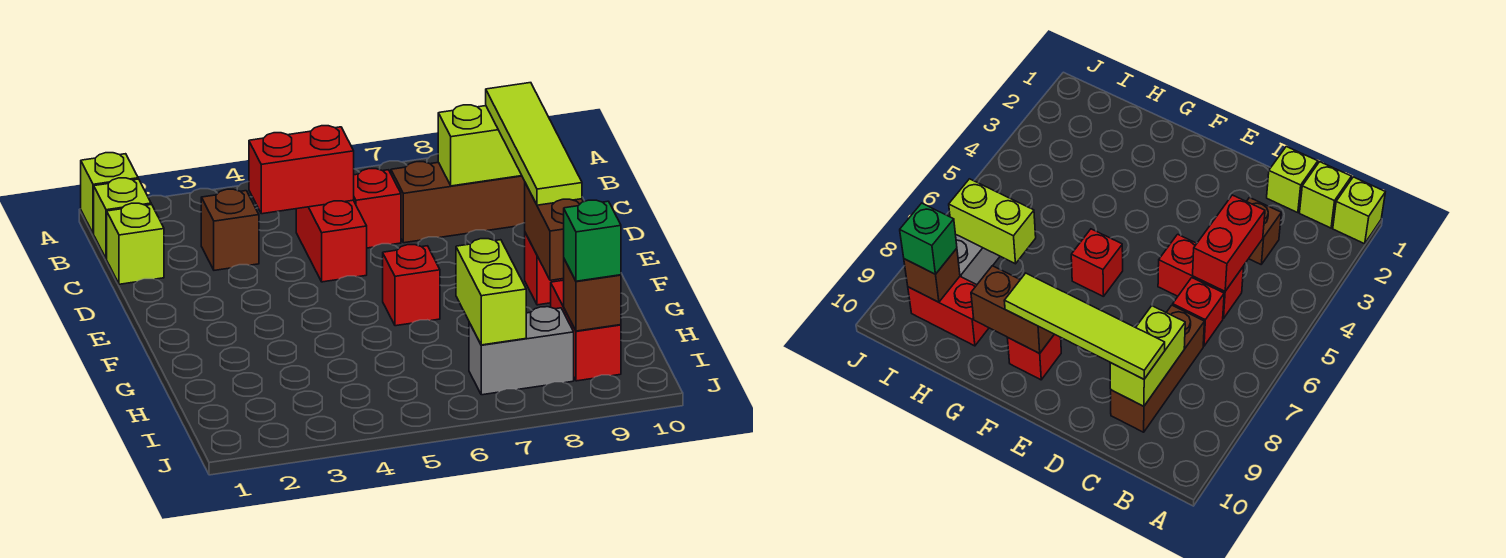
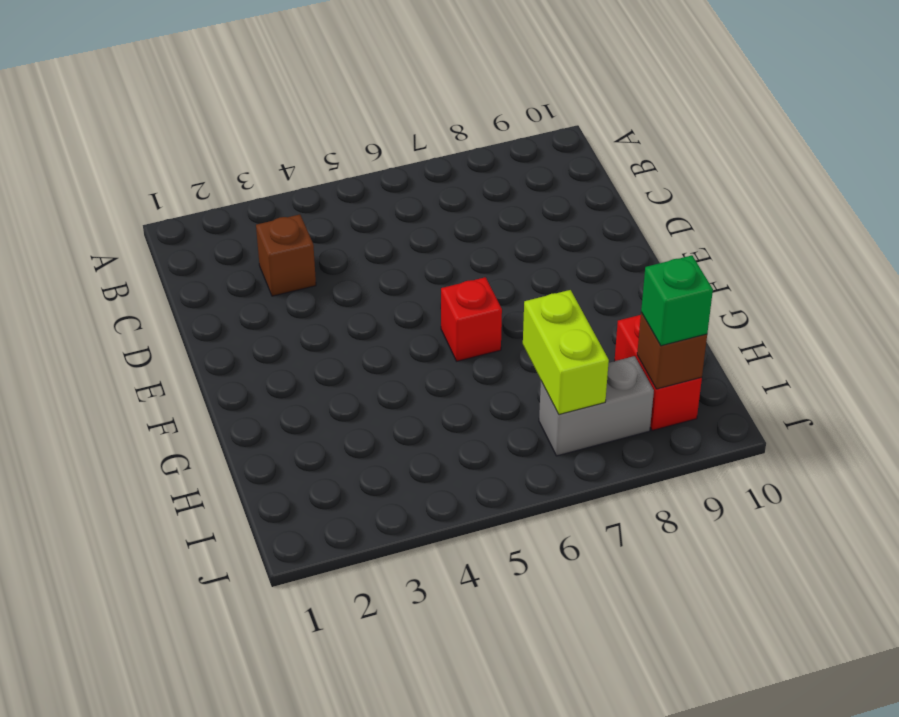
none -> lime 1x1 brick [81,153,138,234]
none -> lime 1x1 brick [94,178,151,259]
none -> lime 1x1 brick [107,203,164,284]

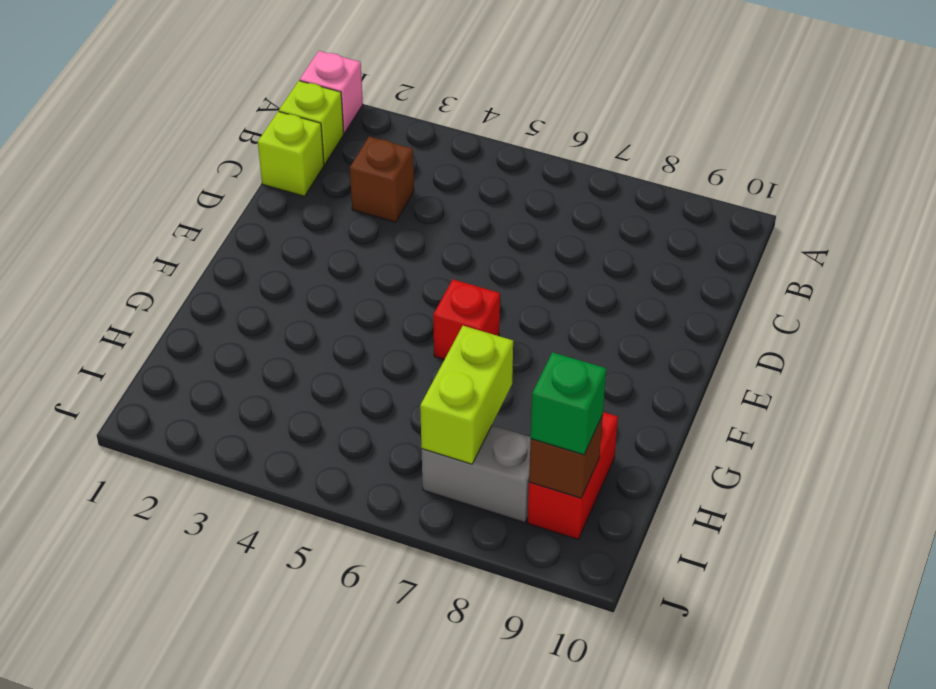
pink 1x1 brick [300,51,363,133] -> lime 1x1 brick [81,153,138,234]
none -> red 1x2 brick [296,200,367,282]
none -> red 1x1 brick [354,169,401,248]
none -> brown 1x3 brick [391,162,525,243]

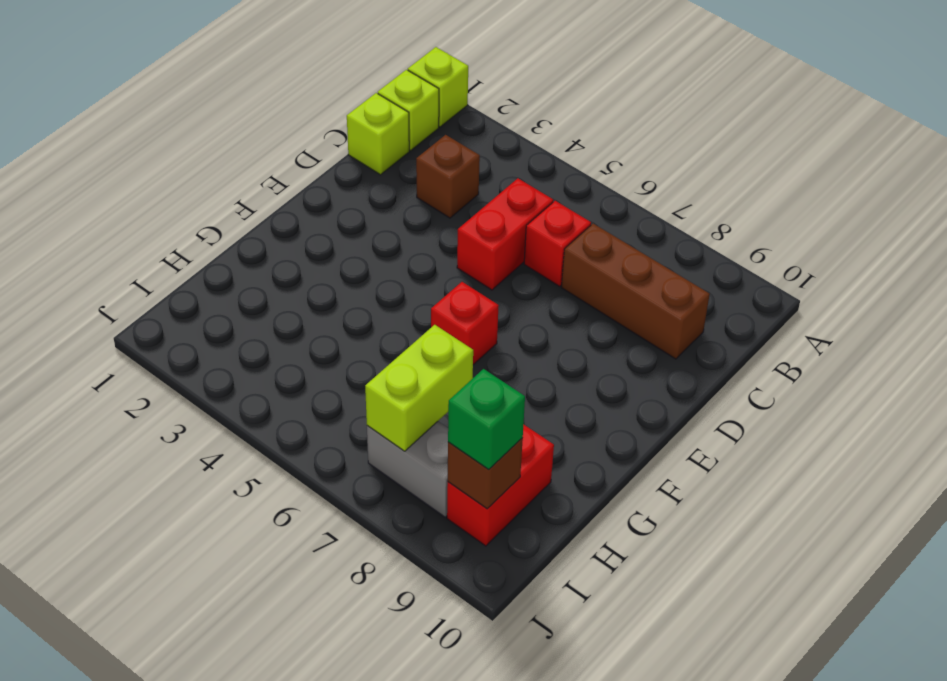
none -> red 1x1 brick [525,233,564,305]
none -> red 1x2 brick [249,126,354,214]
none -> lime 1x2 brick [438,105,522,186]

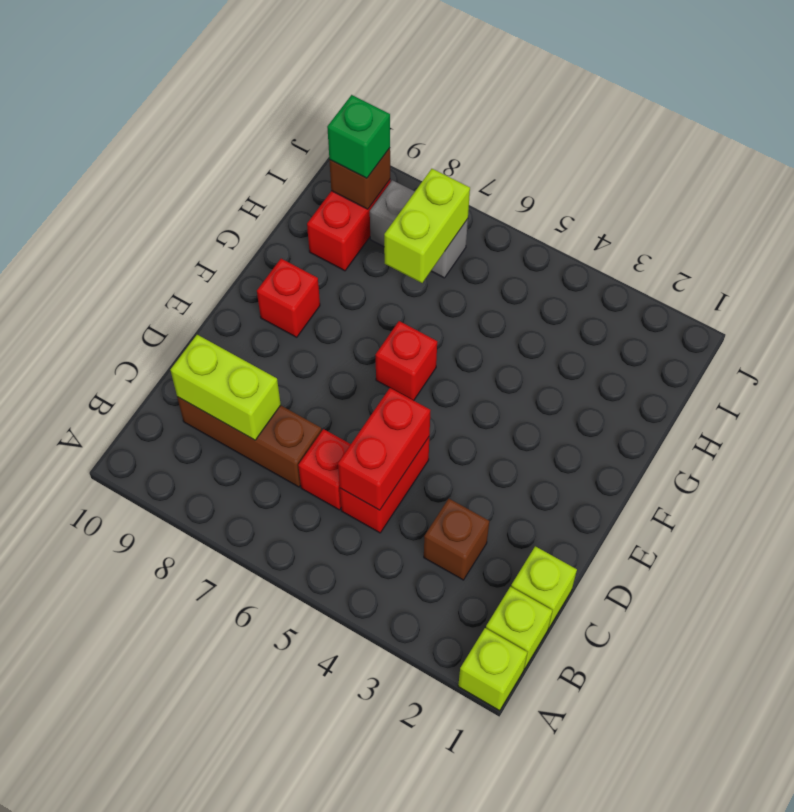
red 1x2 brick [338,388,430,510] -> red 1x2 brick turned to [249,126,354,214]
none -> brown 1x2 brick [525,183,583,280]
none -> lime 1x4 tile [486,83,582,205]

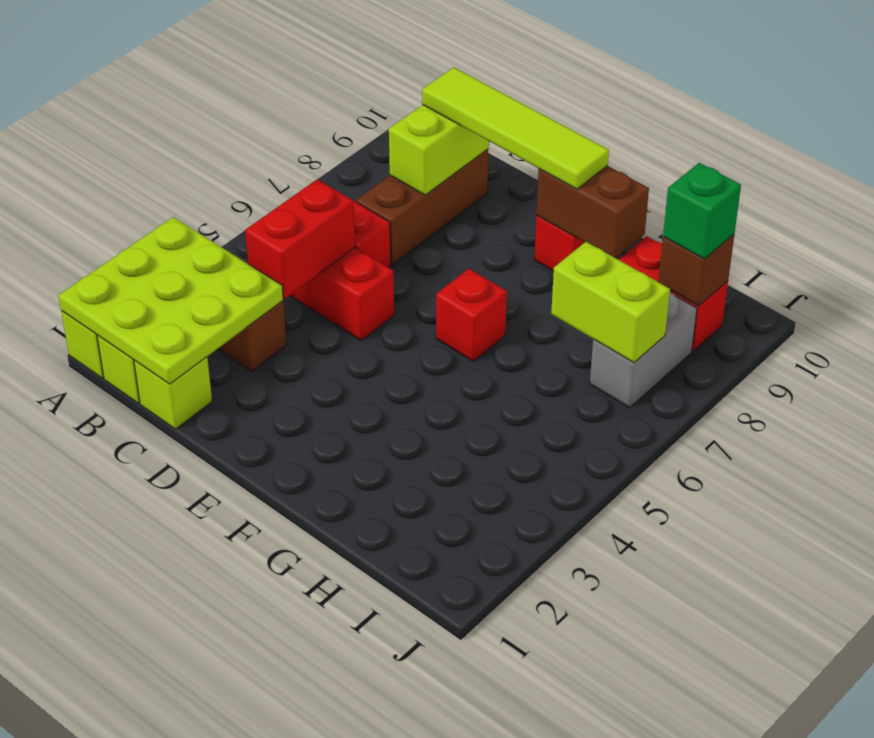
lime 3x3 plate [58,217,283,384] -> none

